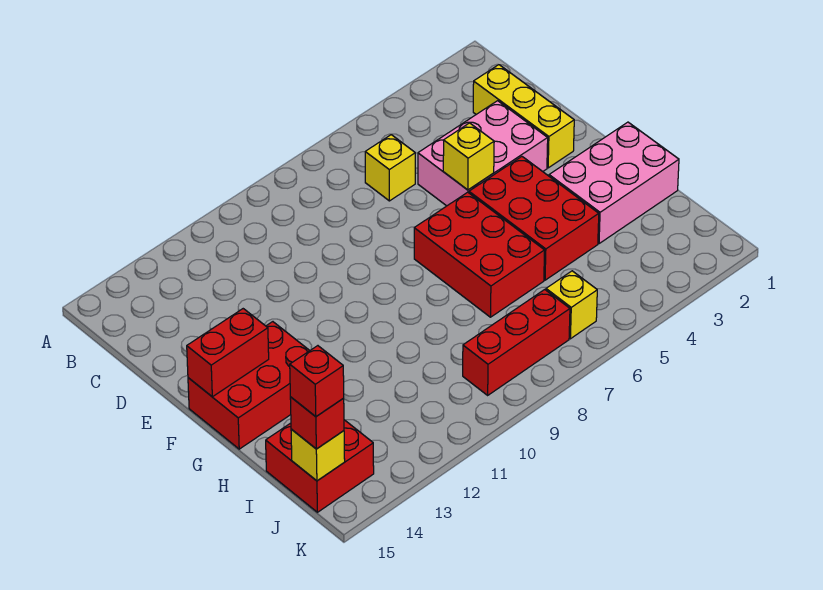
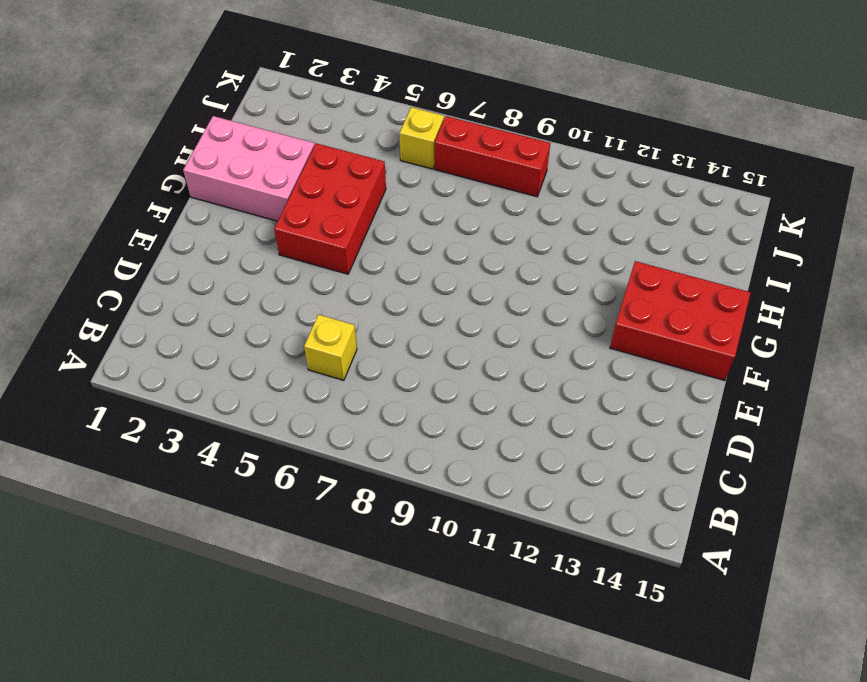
none -> yellow 1x3 brick [473,65,574,168]
none -> pink 2x3 brick [418,101,548,206]
none -> red 2x3 brick [414,192,545,317]

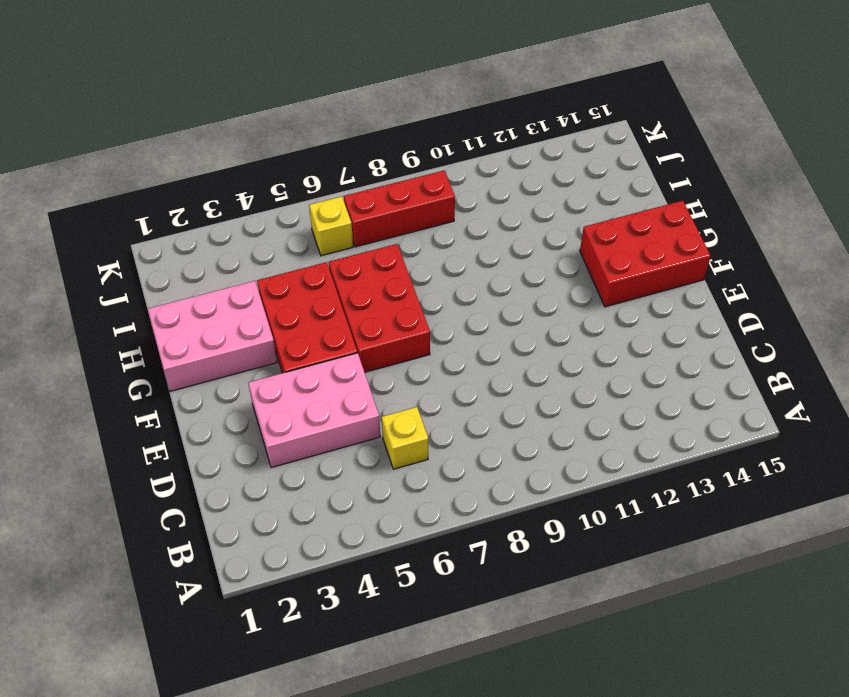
none -> yellow 1x3 brick [473,65,574,168]
none -> red 2x2 brick [266,420,374,512]
none -> yellow 1x1 brick [443,123,494,190]

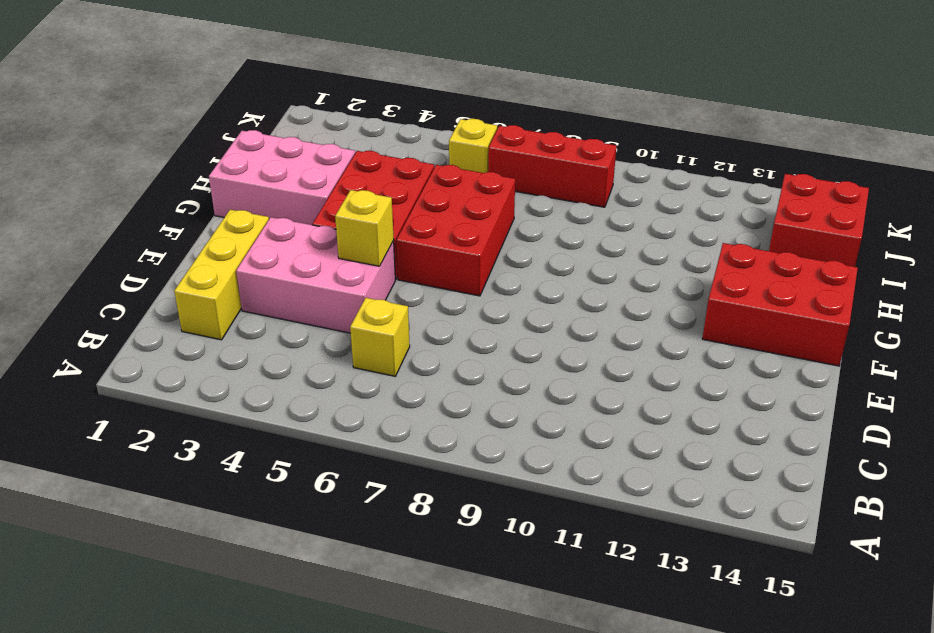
none -> red 1x2 brick [187,309,269,397]
none -> yellow 1x1 brick [291,429,345,481]
none -> red 1x1 brick [290,397,344,449]

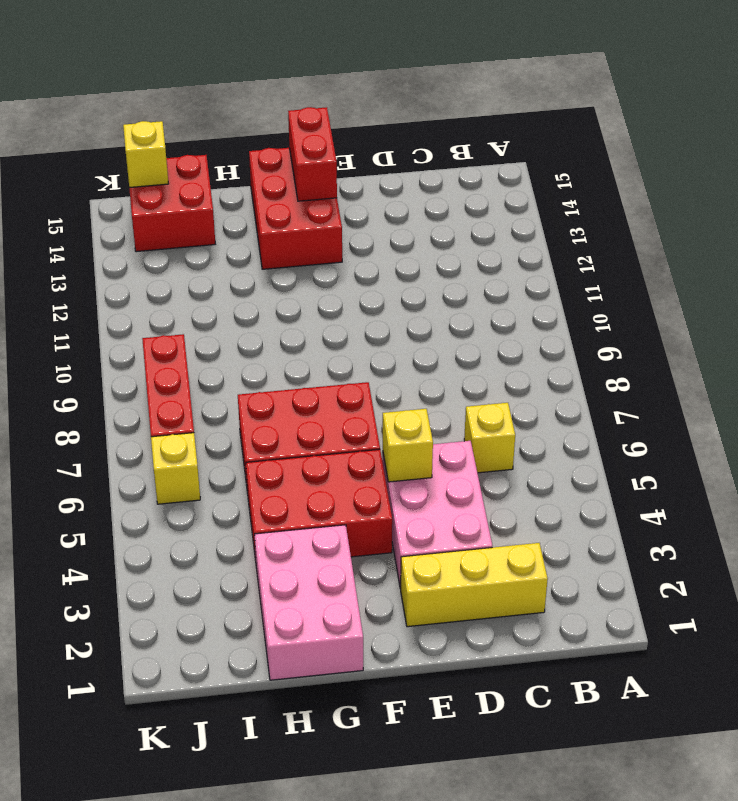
none -> red 1x1 brick [290,397,344,449]
none -> red 1x1 brick [290,346,344,417]

